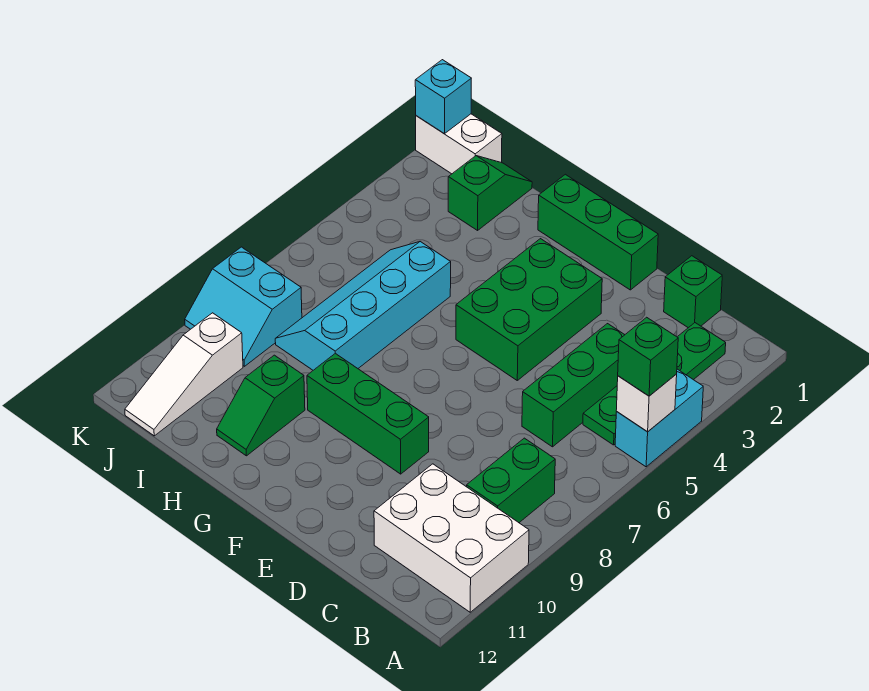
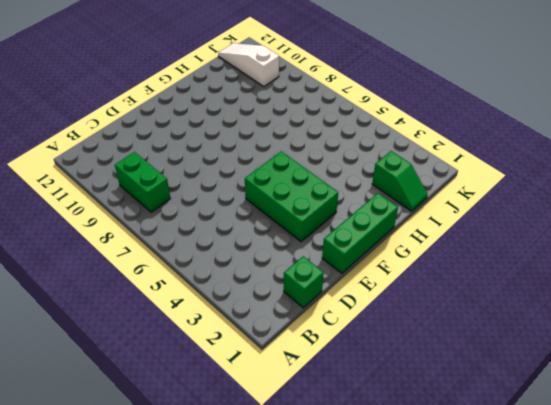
none -> cyan 1x2 brick [615,369,703,467]
none -> white 2x3 brick [374,464,529,612]
none -> green 1x4 plate [583,323,726,445]

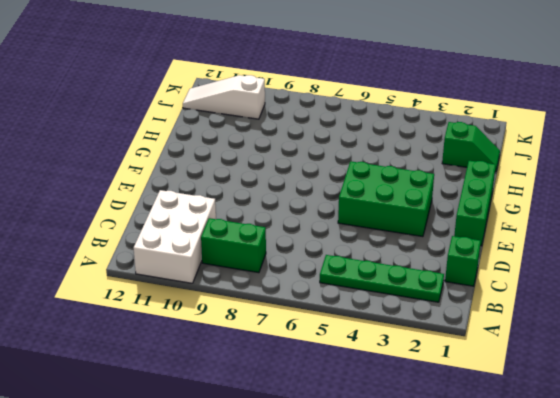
none -> cyan 1x2 brick [615,369,703,467]
none -> green 1x3 brick [522,324,625,447]
none -> green 1x3 brick [307,353,429,474]

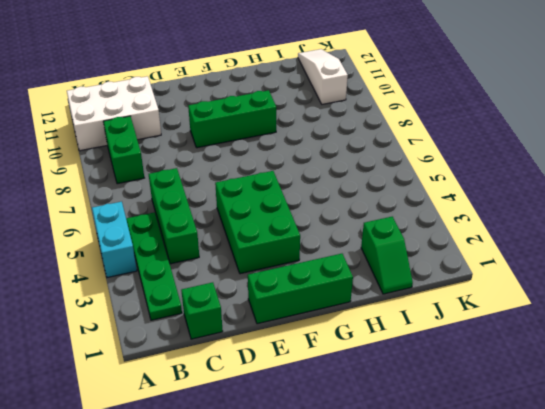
none -> cyan 2x4 slope [275,242,451,370]
none -> green 1x2 slope [217,355,305,456]
none -> white 1x2 brick [416,114,502,174]

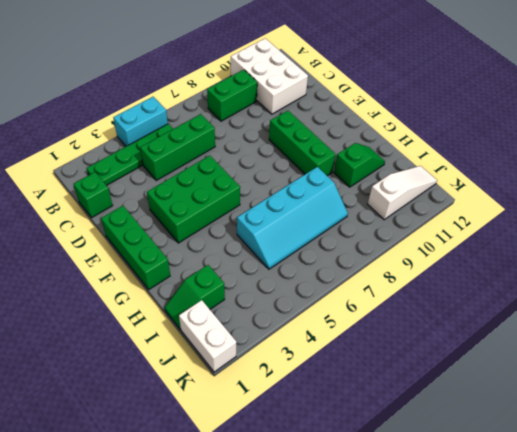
none -> cyan 2x2 slope [185,247,302,366]
none -> white 1x1 brick [616,374,677,432]
none -> cyan 1x1 brick [415,60,471,134]

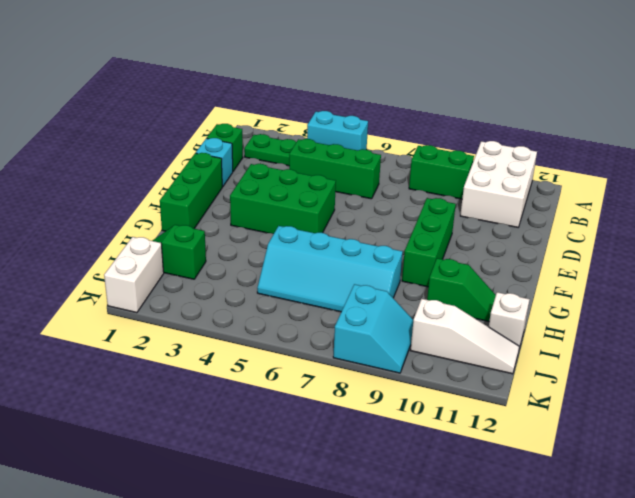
cyan 1x1 brick [196,138,233,187] -> cyan 1x1 brick moved to [415,60,471,134]
white 1x1 brick [489,292,530,348] -> white 1x1 brick moved to [616,374,677,432]
none -> green 1x1 brick [618,317,678,396]

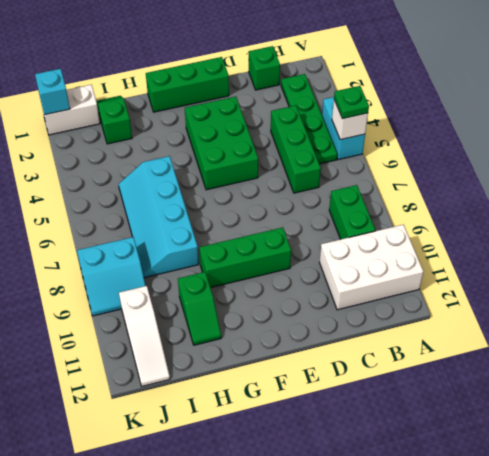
green 1x1 plate [334,86,369,119] -> green 1x1 brick [618,317,678,396]

